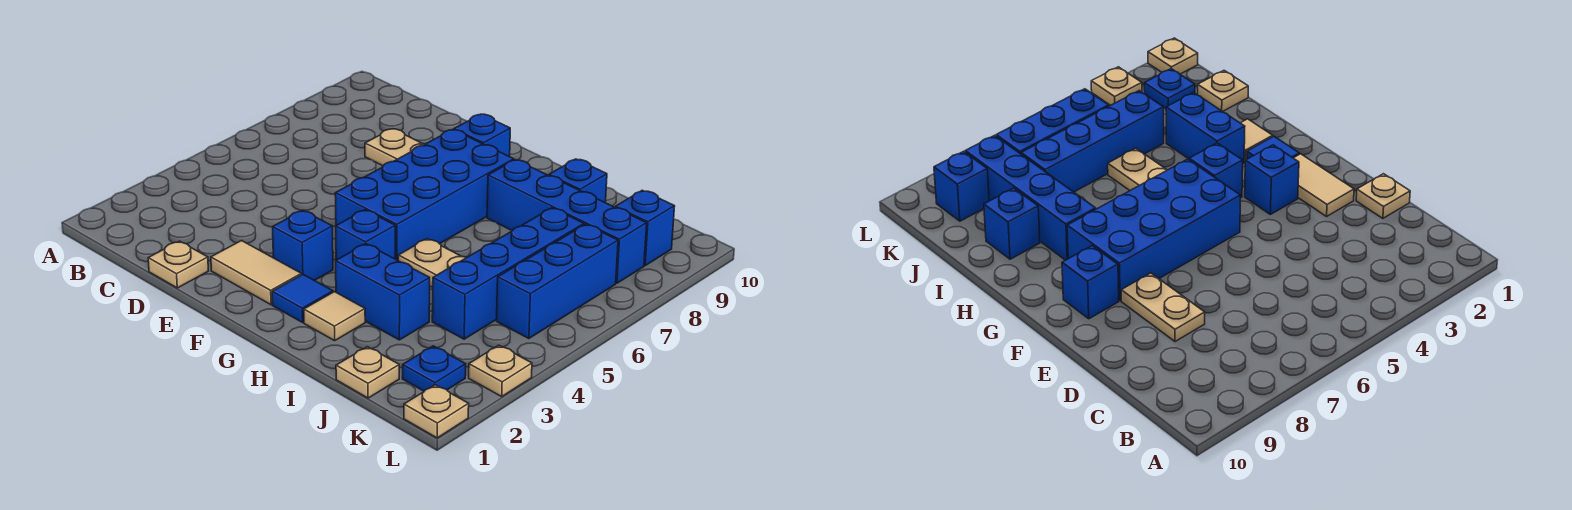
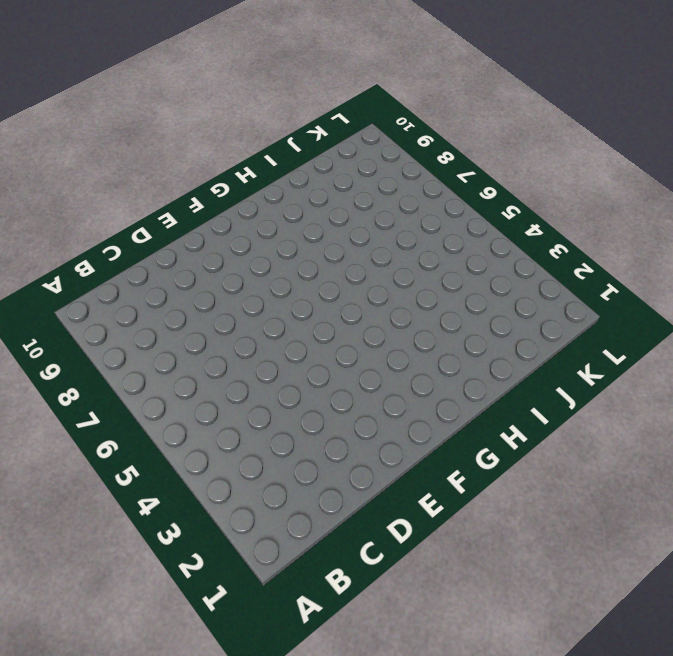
none -> tan 1x1 plate [148,241,208,288]
none -> tan 1x2 plate [365,129,425,166]
none -> tan 1x2 tile [211,241,301,305]

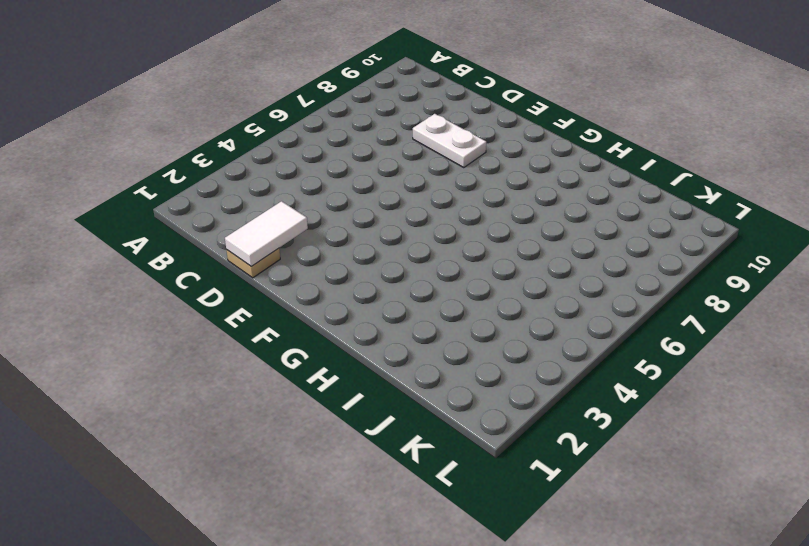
white 1x2 tile [225,201,308,266] -> none
white 1x2 plate [413,114,486,168] -> tan 1x2 plate [365,129,425,166]
none -> tan 1x2 tile [211,241,301,305]
none -> blue 1x1 brick [273,210,333,280]
none -> blue 2x4 brick [335,129,514,260]

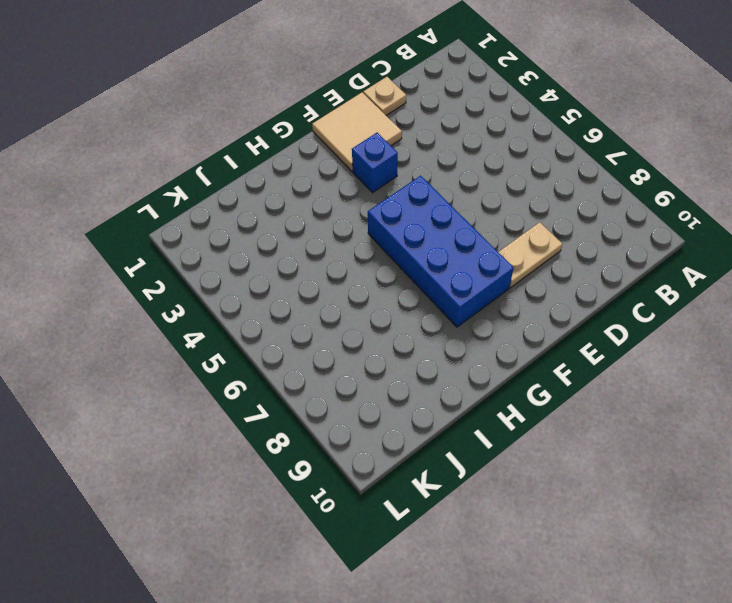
tan 2x2 tile [312,92,402,171] -> tan 1x2 tile [211,241,301,305]
none -> blue 1x1 brick [454,114,510,157]
none -> blue 1x1 tile [272,274,333,322]
none -> blue 1x1 brick [336,210,395,260]

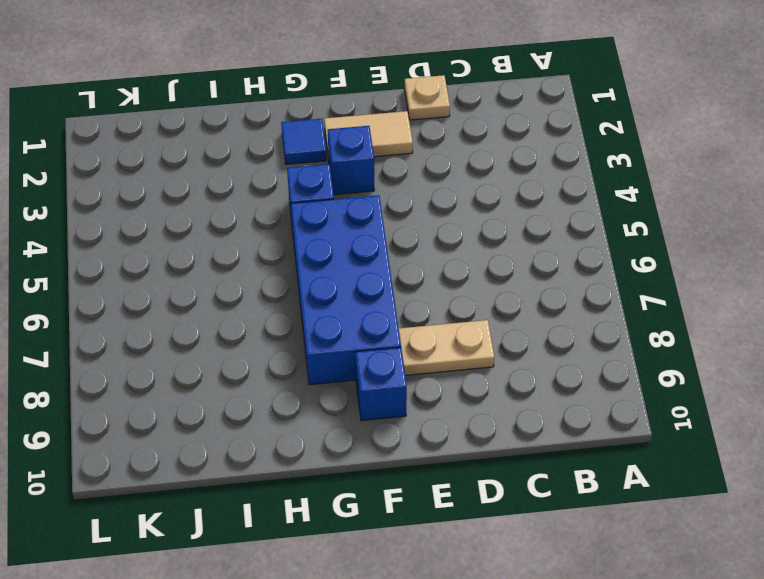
none -> tan 1x1 tile [304,292,365,341]
none -> blue 1x2 brick [336,244,430,340]
none -> tan 1x2 plate [398,239,466,287]

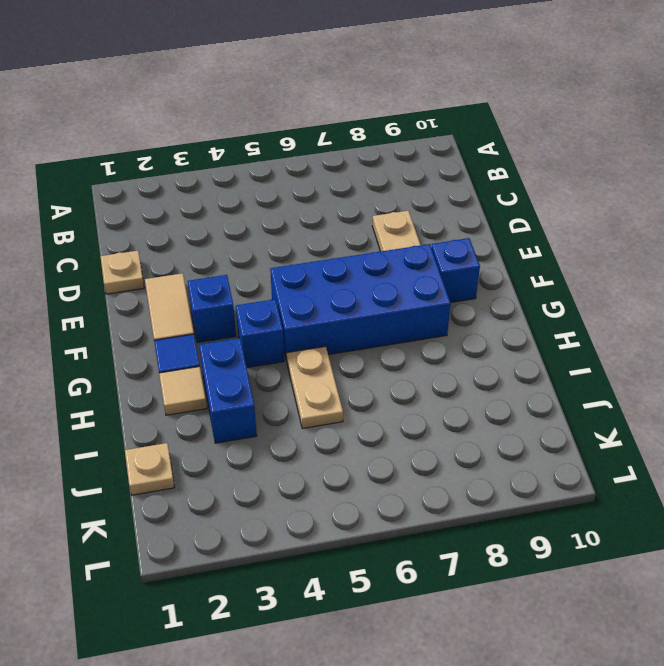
none -> blue 1x4 brick [487,160,647,283]
none -> blue 1x1 brick [549,159,607,203]
none -> blue 1x4 brick [432,208,584,339]

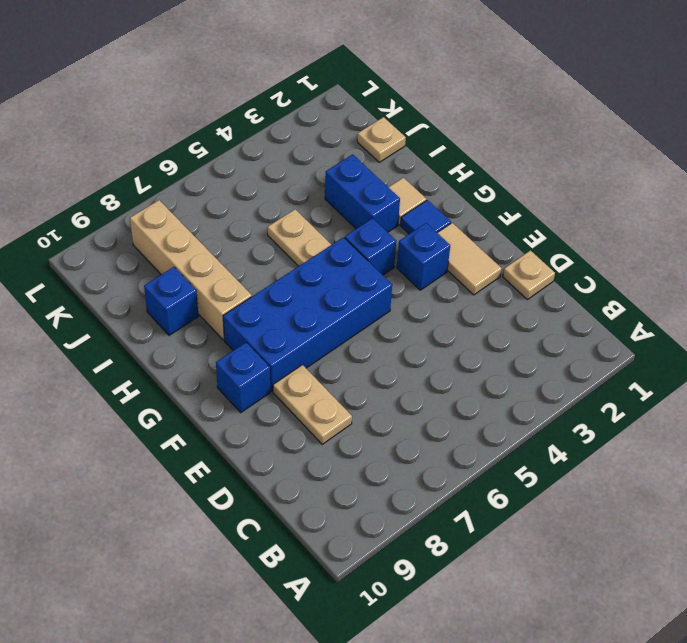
tan 1x4 brick [130,200,252,340] -> blue 1x4 brick [487,160,647,283]
none -> blue 1x4 brick [432,208,584,339]
none -> blue 1x1 plate [402,346,466,391]
none -> blue 1x3 brick [497,224,618,339]

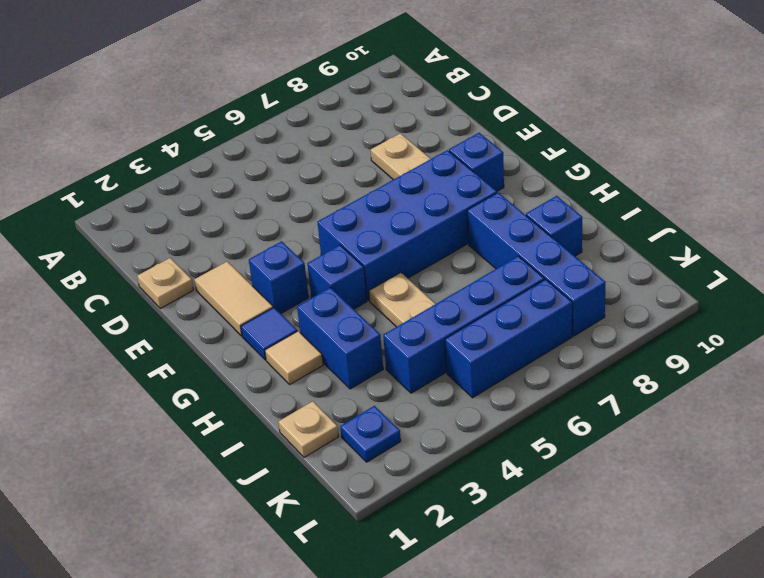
none -> blue 1x1 brick [615,190,675,265]
none -> tan 1x1 plate [404,385,469,438]
none -> tan 1x1 plate [469,345,532,396]

